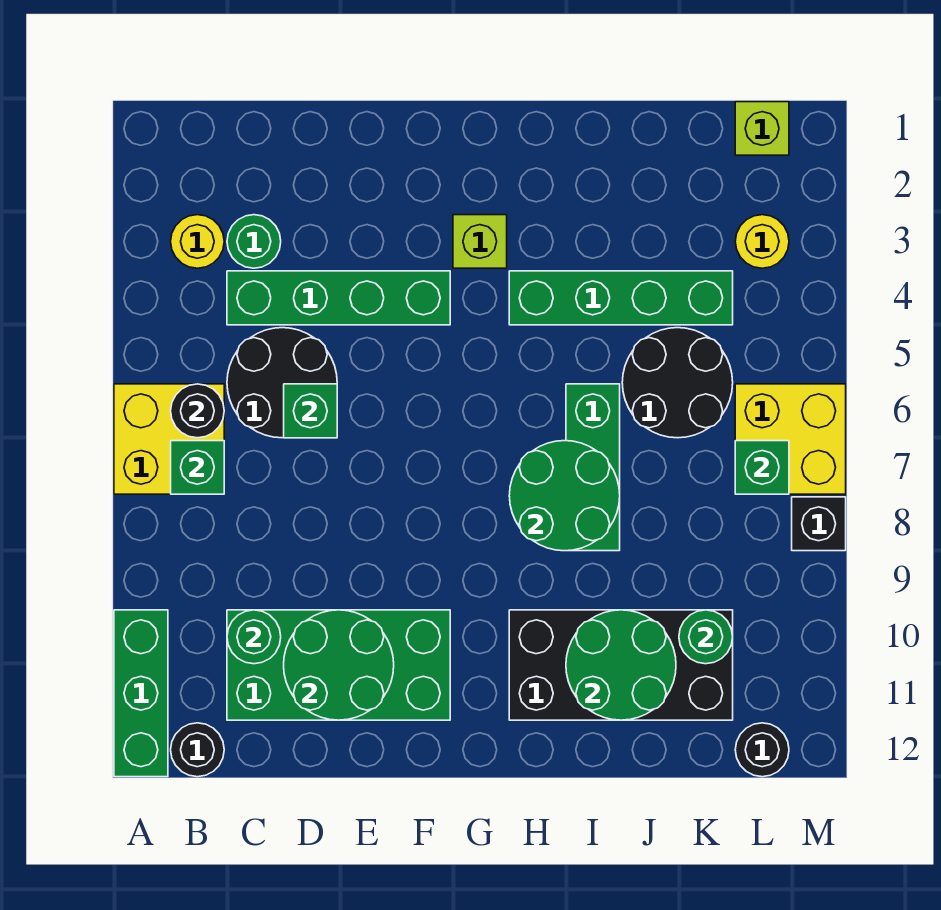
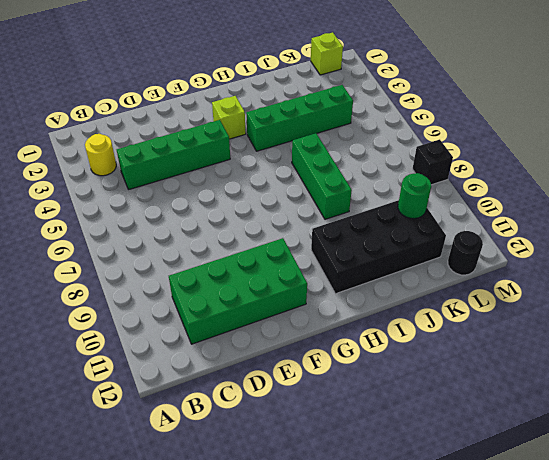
none -> yellow 2x2 brick [114,384,224,494]
none -> green 1x3 brick [114,610,168,777]
none -> black 1x1 round brick [171,723,224,777]

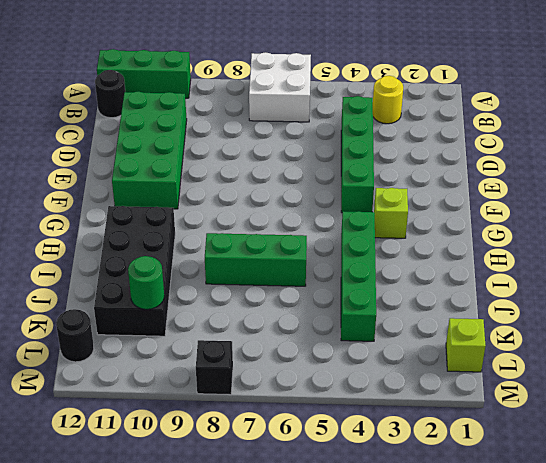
white 2x2 brick [249,52,311,122] -> yellow 2x2 brick [114,384,224,494]
none -> green 1x1 round brick [227,215,281,268]
none -> black 2x2 round brick [227,328,337,438]
none -> black 2x2 round brick [622,328,733,438]

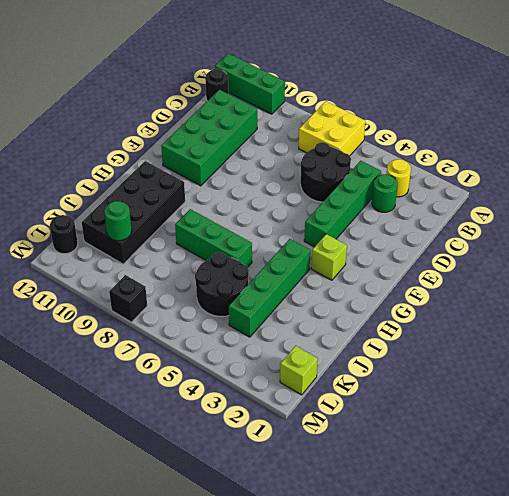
none -> yellow 1x1 round brick [735,215,789,268]
none -> yellow 2x2 brick [735,384,846,494]
none -> black 1x1 round brick [171,384,224,438]

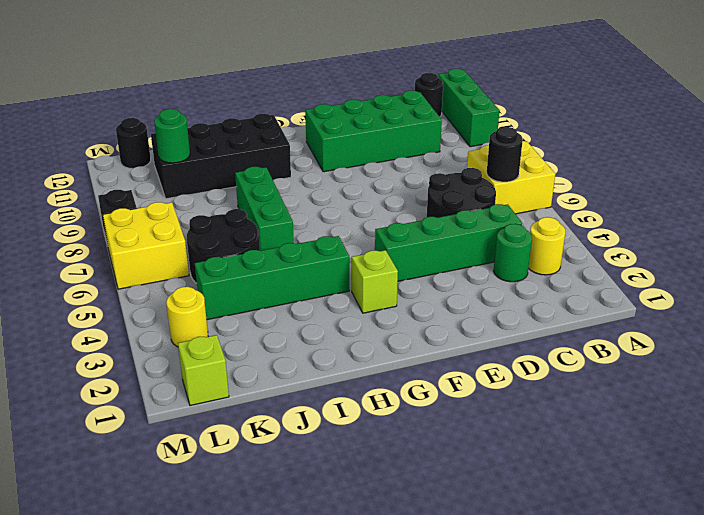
none -> green 1x1 brick [171,441,224,494]
none -> green 1x1 round brick [227,610,281,664]
none -> green 1x1 brick [284,384,337,438]

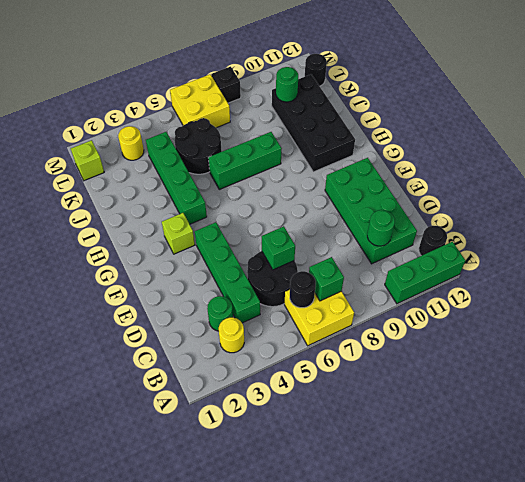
none -> green 2x2 round brick [284,610,394,720]
none -> green 2x2 round brick [509,441,620,551]
none -> green 2x2 round brick [566,610,676,720]

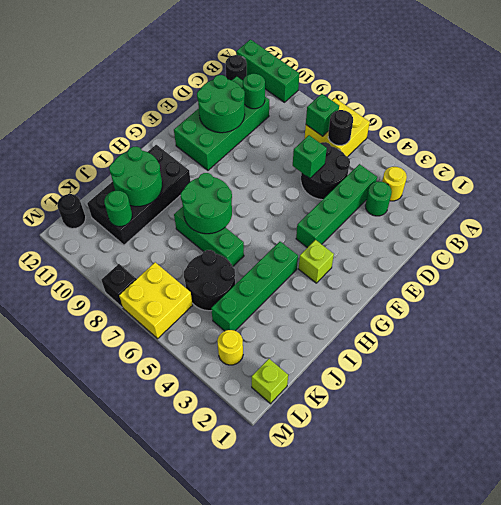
none -> green 1x1 brick [735,441,789,494]

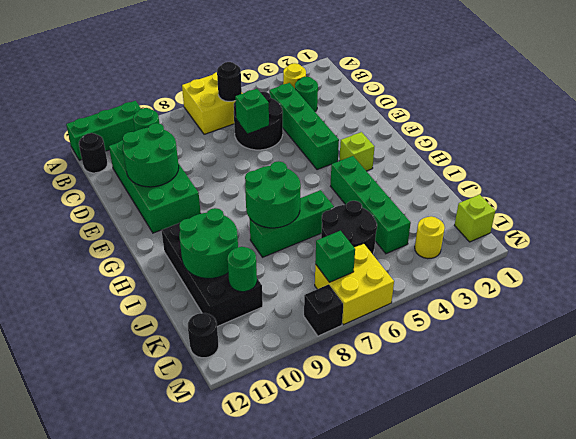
none -> green 1x1 brick [171,441,224,494]

